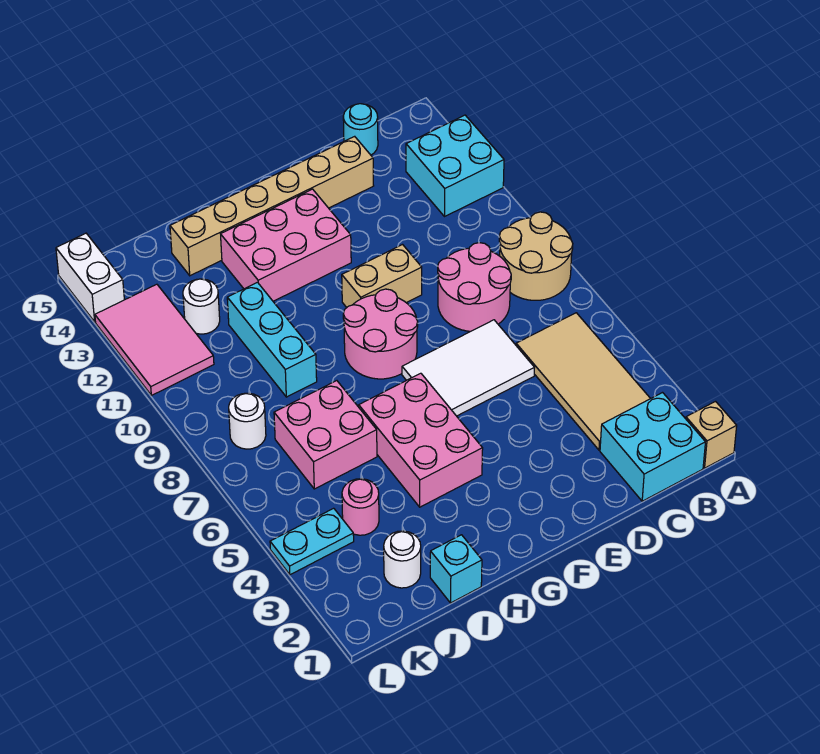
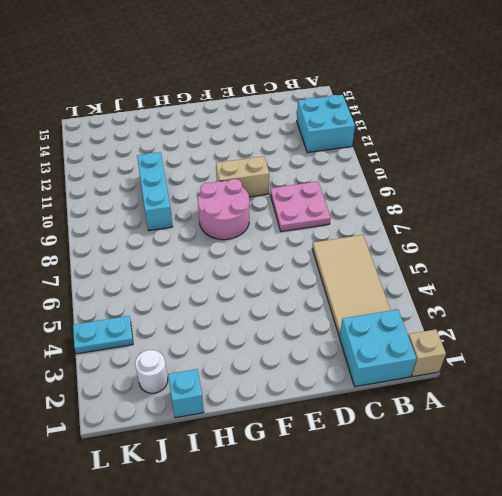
pink 2x2 plate [270,182,330,232] -> pink 2x2 round brick [438,243,511,331]
none -> tan 2x2 round brick [499,212,573,300]
none -> cyan 1x1 round brick [343,104,378,155]
none -> white 2x3 tile [402,320,534,416]

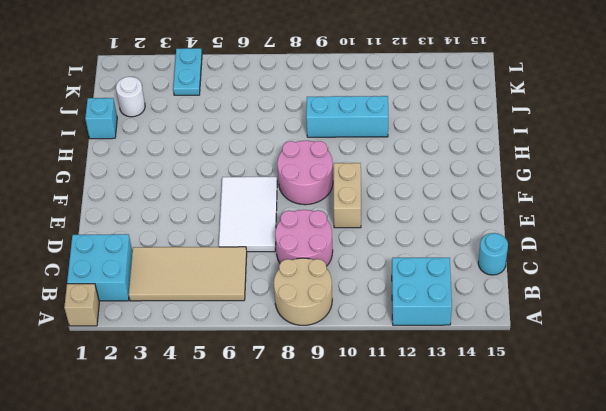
none -> tan 1x6 brick [170,136,374,276]
none -> pink 2x3 brick [221,189,351,301]
none -> pink 2x3 brick [359,373,483,507]

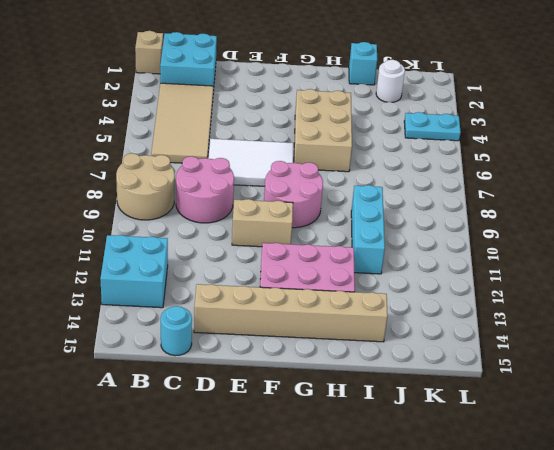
tan 2x3 brick [294,89,352,172] -> pink 2x3 brick [359,373,483,507]
none -> pink 2x2 brick [274,381,377,489]
none -> pink 1x1 round brick [342,479,379,535]
none -> white 1x1 round brick [183,279,220,334]

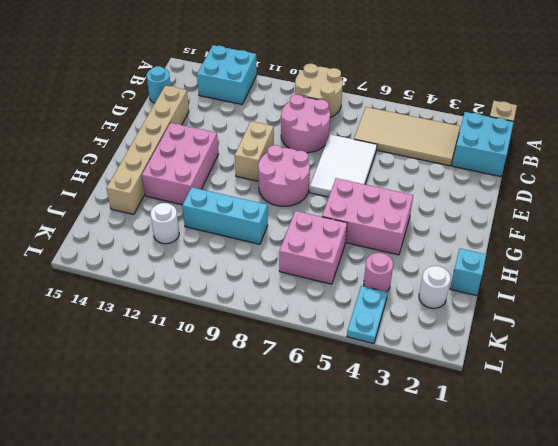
none -> white 1x1 round brick [229,393,266,449]
none -> pink 2x3 tile [95,284,214,395]
none -> white 1x2 brick [56,233,124,322]

